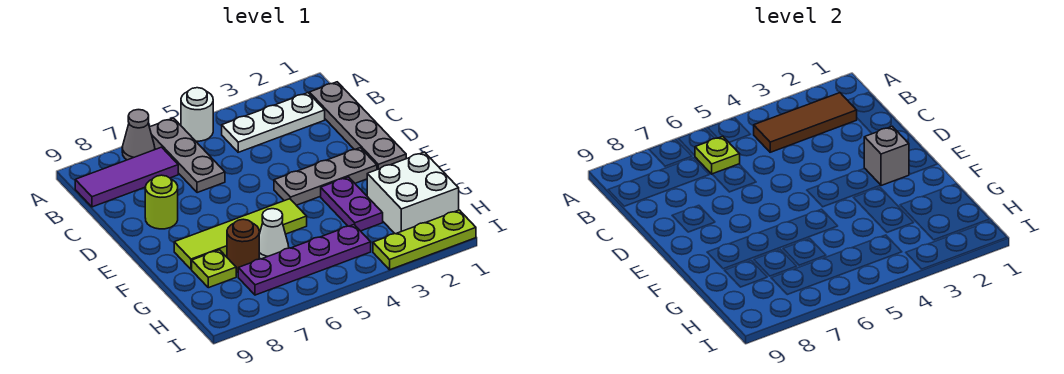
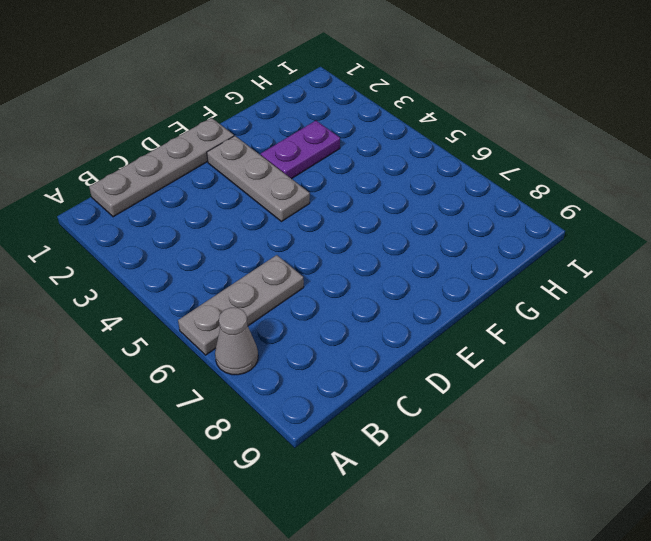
none -> white 1x1 round brick [181,88,213,141]
none -> white 1x3 plate [222,93,325,152]
none -> purple 1x3 tile [75,147,178,207]

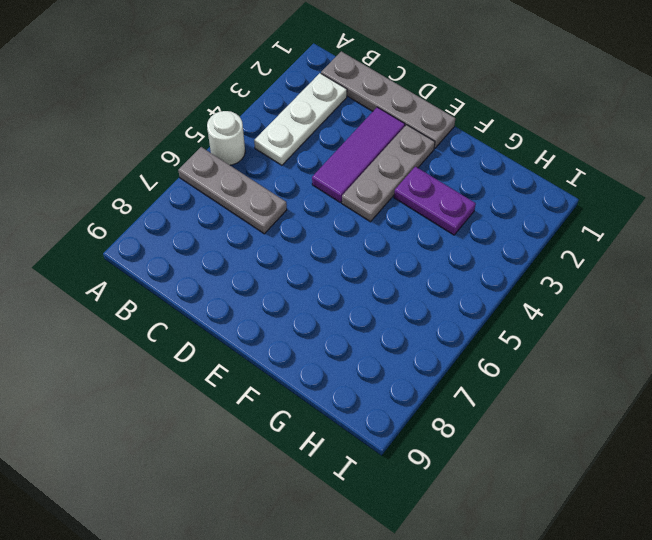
purple 1x3 tile [312,107,405,202] -> purple 1x3 tile moved to [75,147,178,207]
none -> grey 1x1 cone [122,110,155,160]
none -> lime 1x1 round brick [145,175,178,229]
none -> lime 1x4 tile [174,199,307,269]

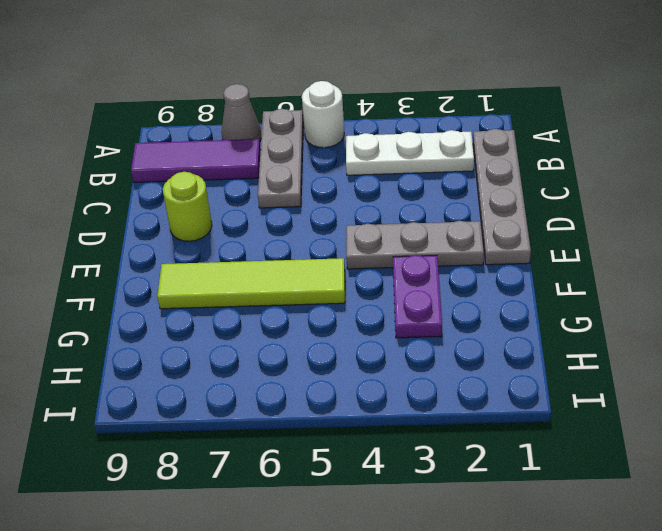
none -> white 2x2 brick [367,152,459,234]
none -> white 1x1 cone [259,209,289,259]
none -> brown 1x1 round brick [227,219,259,272]

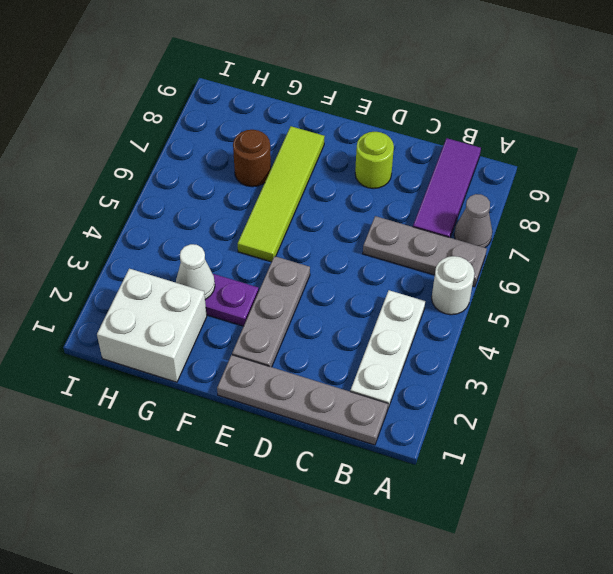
white 1x1 cone [176,244,215,299] -> white 1x1 cone moved to [259,209,289,259]
none -> lime 1x1 plate [192,250,236,288]
none -> purple 1x4 plate [238,225,371,295]
none -> lime 1x3 plate [373,210,476,270]

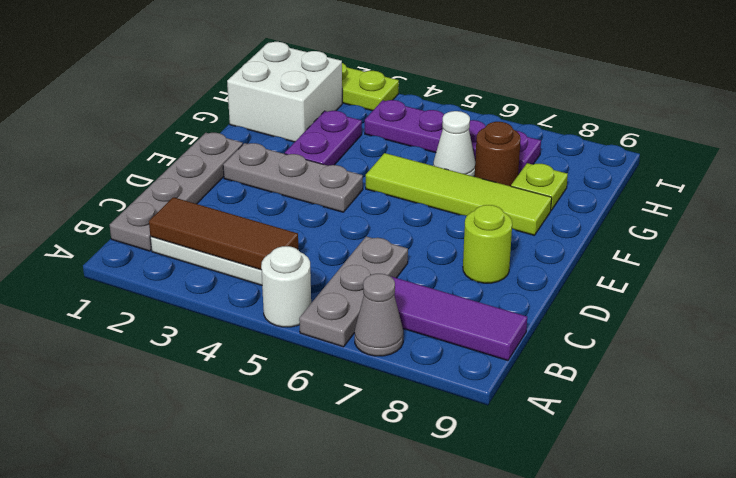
none -> lime 1x1 plate [695,136,740,174]
none -> grey 1x1 brick [864,126,909,186]

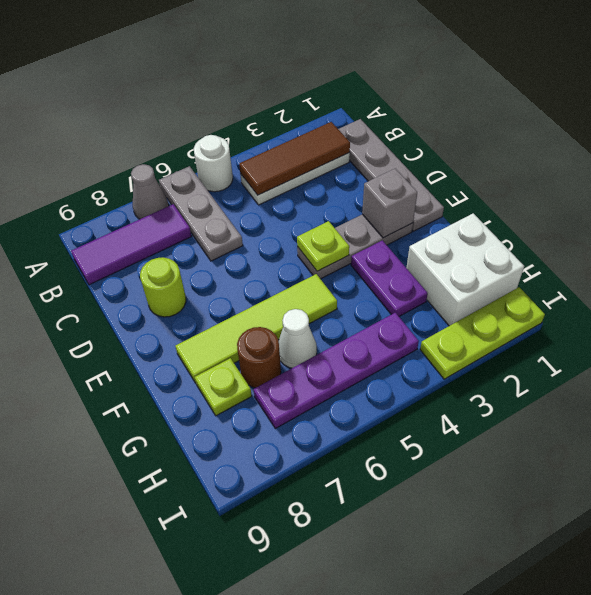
lime 1x1 plate [297,221,349,271] -> lime 1x1 plate moved to [695,136,740,174]

